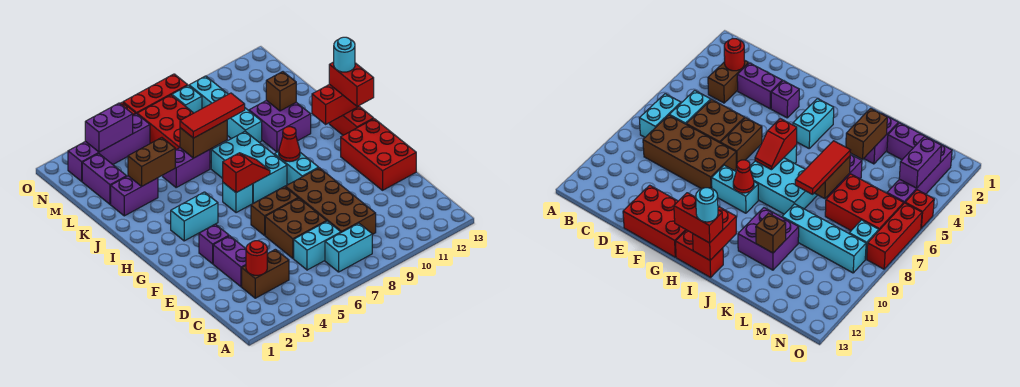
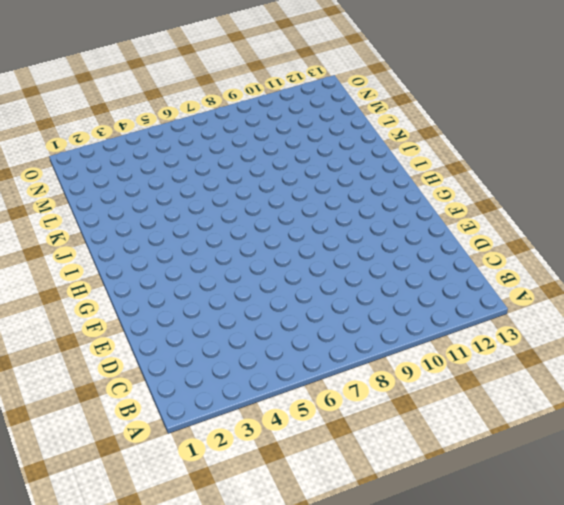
none -> cyan 1x2 brick [325,223,372,272]
none -> brown 1x2 brick [242,249,289,298]
none -> cyan 1x2 brick [294,221,341,270]
none -> brown 2x4 brick [286,168,376,235]

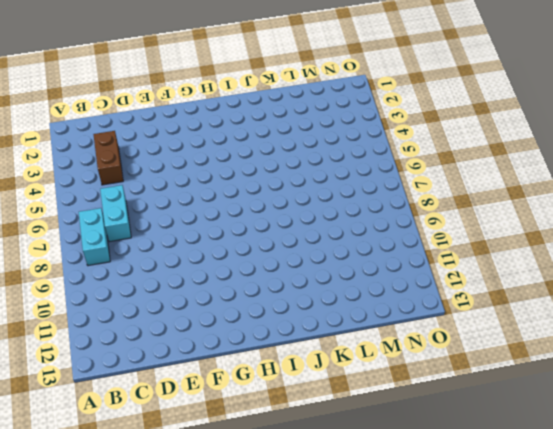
none -> brown 2x4 brick [286,168,376,235]
none -> purple 1x2 brick [213,236,246,287]
none -> brown 2x2 brick [265,198,326,258]
none -> red 2x3 brick [341,119,416,190]

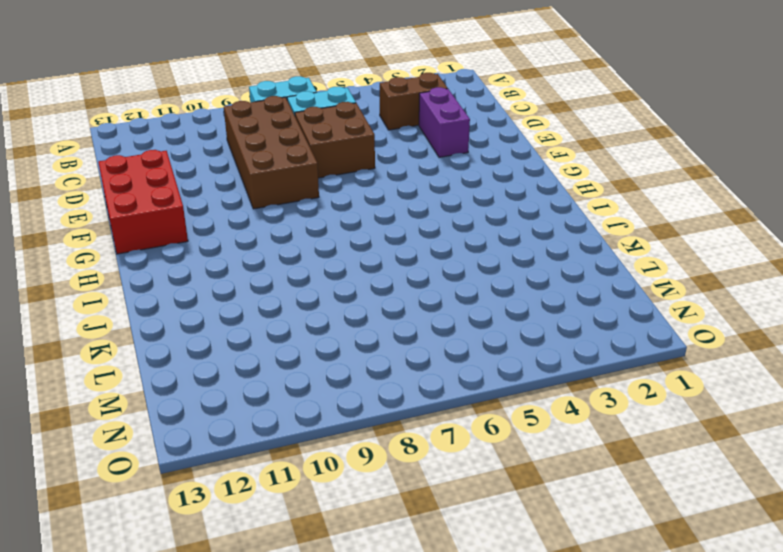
none -> purple 1x1 brick [199,224,229,264]
none -> brown 1x2 brick [251,187,298,235]
none -> cyan 1x2 brick [274,152,319,184]
none -> cyan 1x2 brick [171,192,218,241]

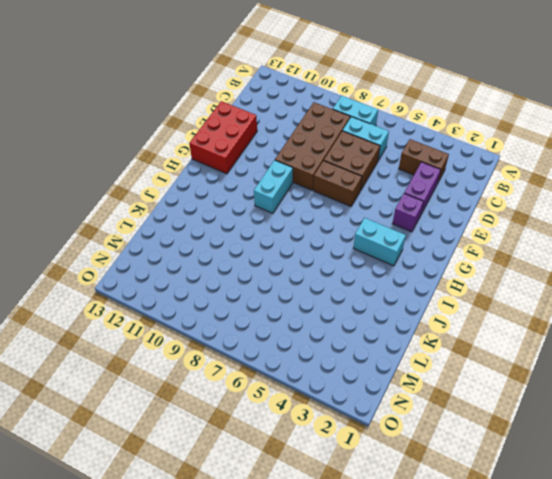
none -> cyan 1x1 brick [223,183,253,213]
none -> cyan 2x3 brick [211,131,287,203]
none -> red 1x2 brick [329,107,374,135]
none -> purple 2x2 brick [249,100,311,152]

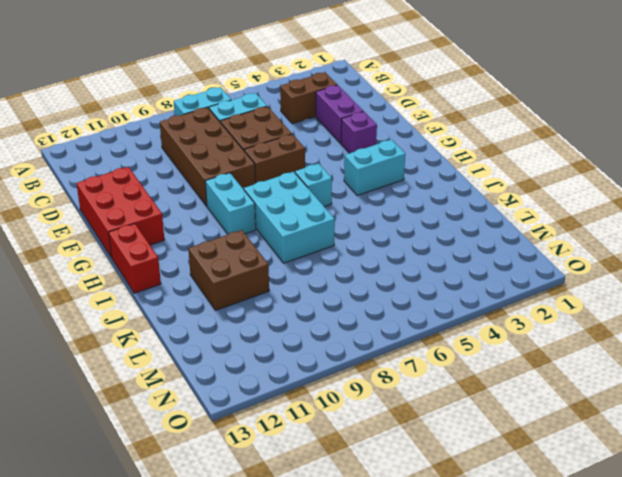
brown 2x2 brick [188,230,269,310] -> purple 2x2 brick [249,100,311,152]
none -> purple 1x2 brick [111,176,158,216]
none -> purple 1x2 brick [163,148,210,187]
none -> cyan 1x4 brick [189,76,262,142]
none -> purple 1x2 brick [82,154,127,204]

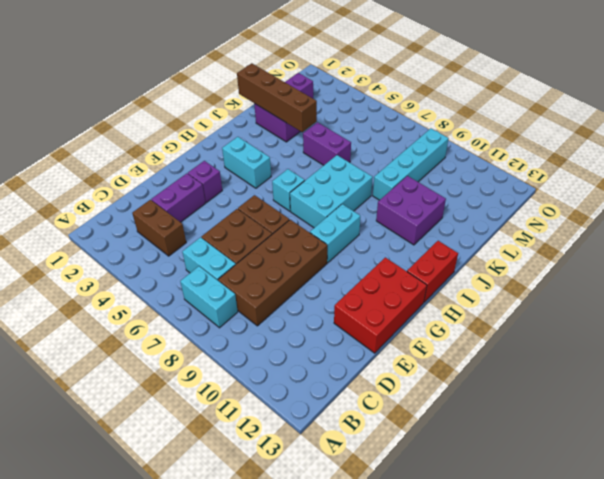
brown 1x4 brick [237,63,317,132] -> brown 1x2 brick [128,138,175,187]
none -> red 2x3 brick [137,95,213,150]
none -> purple 1x4 brick [68,114,150,181]
none -> cyan 1x1 brick [172,85,202,113]
none -> red 1x1 brick [905,190,934,228]

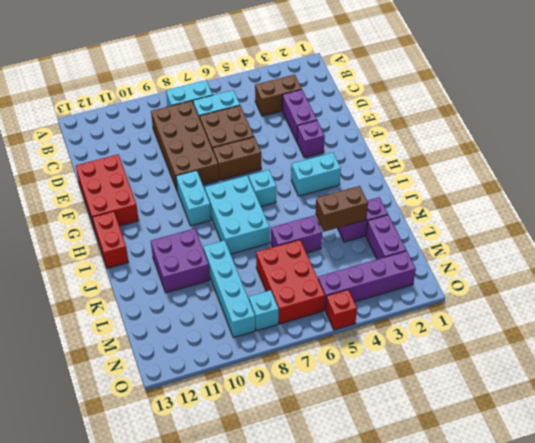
none -> red 1x3 brick [123,74,188,114]
none -> red 1x1 round brick [246,241,267,275]
none -> red 1x2 slope [223,153,270,193]
none -> red 1x1 cone [279,127,300,162]

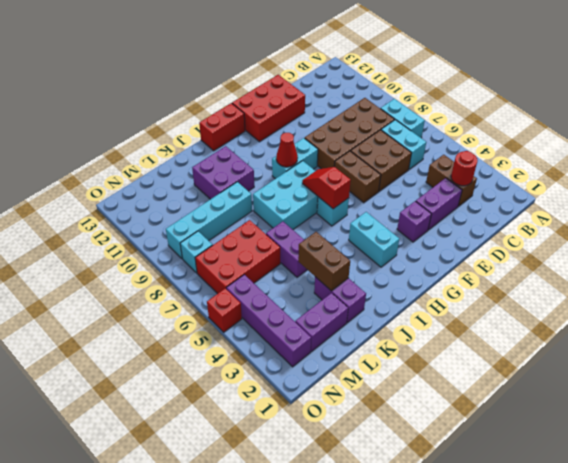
none -> red 1x3 brick [123,74,188,114]
none -> red 1x2 brick [312,84,359,124]
none -> brown 1x2 brick [180,120,227,158]
none -> brown 1x1 brick [266,72,296,111]

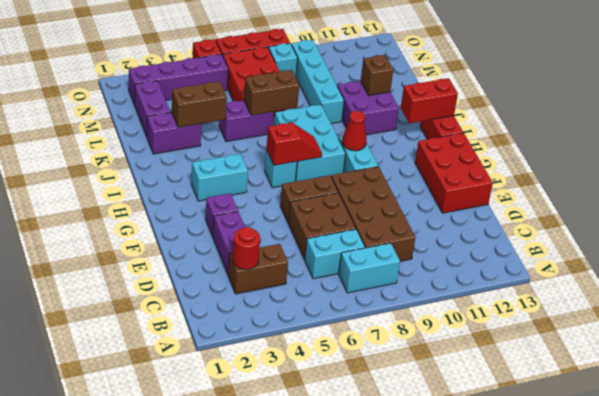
none -> purple 1x2 brick [85,103,133,152]
none -> red 1x2 brick [329,62,374,106]
none -> red 1x3 tile [180,93,245,138]
none -> cyan 1x1 round brick [334,37,355,72]

